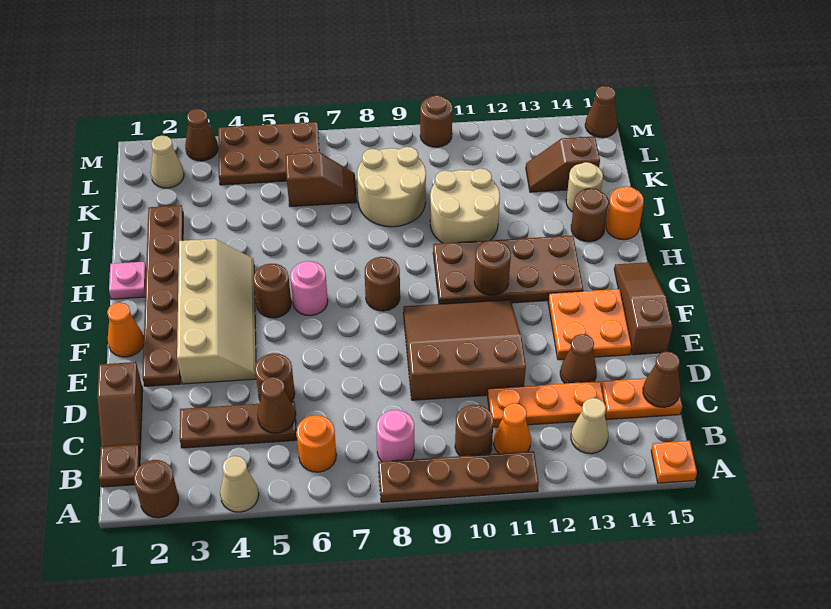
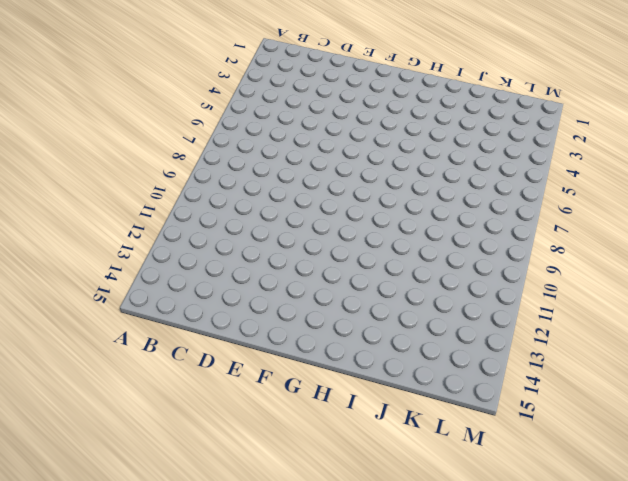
none -> brown 1x1 round brick [134,460,179,518]
none -> tan 1x1 cone [220,456,259,512]
none -> brown 1x4 plate [378,451,539,502]
none -> orange 1x1 plate [651,441,697,483]

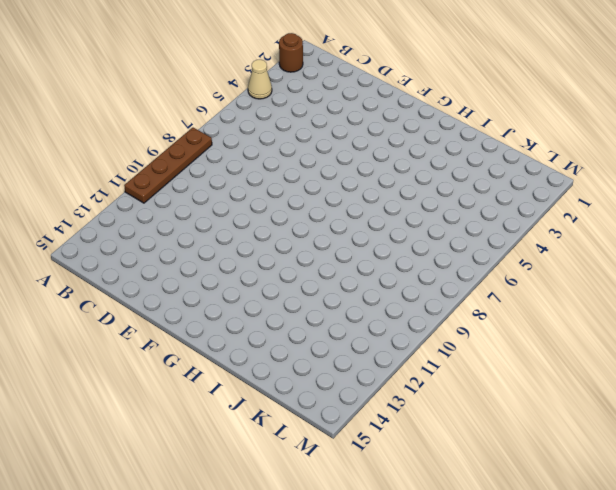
none -> orange 1x1 plate [651,441,697,483]
none -> brown 1x1 plate [99,444,140,487]
none -> orange 1x1 round brick [296,415,336,472]
none -> pink 1x1 round brick [376,410,414,461]

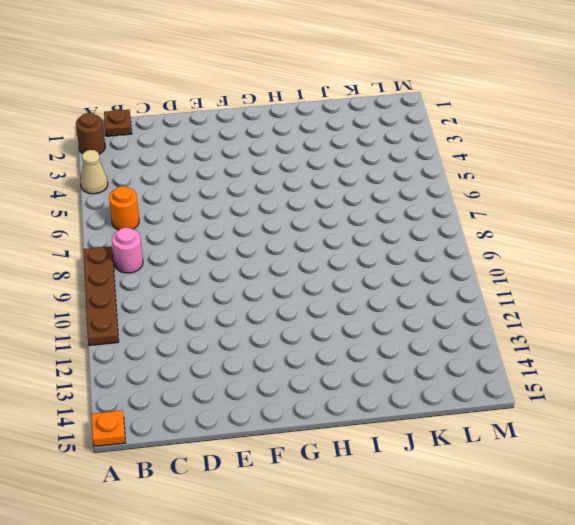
none -> brown 1x1 round brick [455,405,494,456]
none -> orange 1x1 cone [494,403,531,454]
none -> tan 1x1 cone [571,398,608,454]
none -> brown 1x2 slope [97,362,143,449]

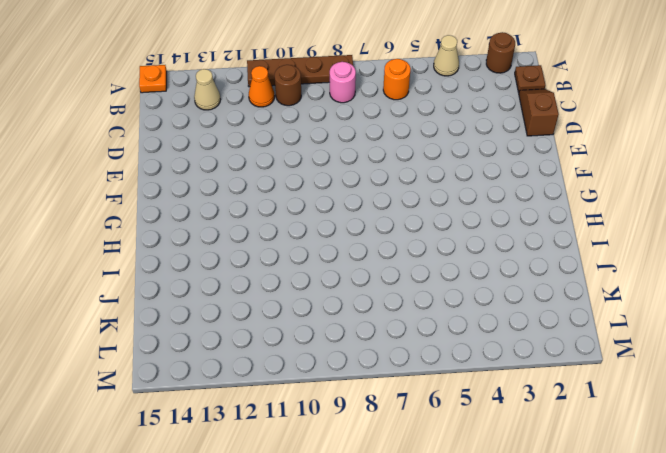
none -> brown 1x3 plate [180,401,297,448]
none -> orange 1x3 plate [488,381,606,427]
none -> orange 1x2 plate [601,378,682,420]
none -> brown 1x1 round brick [255,353,295,402]

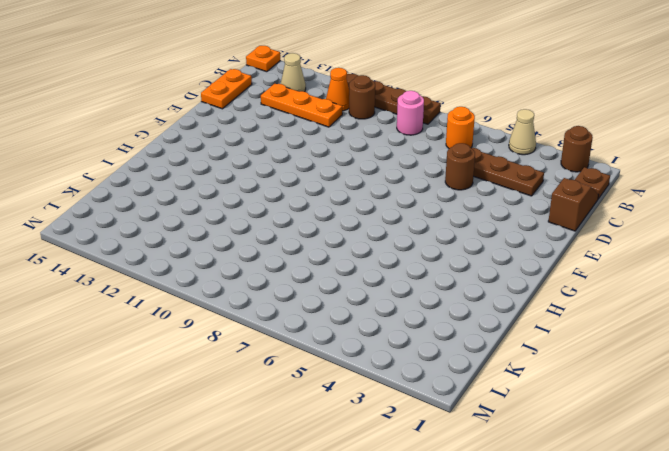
orange 1x2 plate [201,69,252,109] -> orange 1x2 plate turned to [601,378,682,420]
none -> brown 3x3 slope [403,300,526,400]
none -> brown 1x1 cone [560,334,597,383]
none -> brown 1x6 plate [142,205,183,386]
none -> tan 2x4 slope [177,239,256,384]

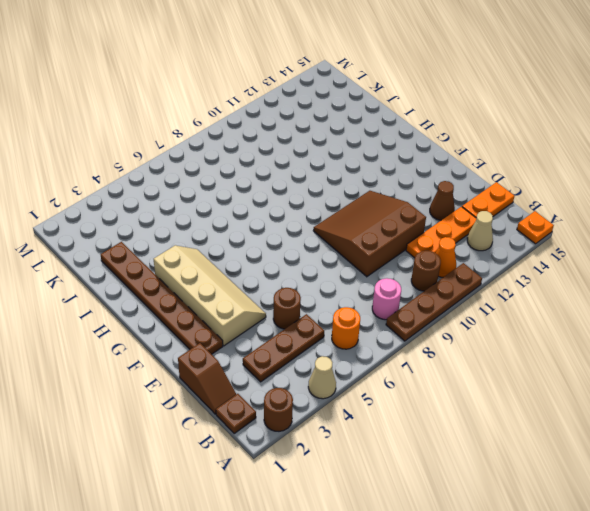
none -> orange 2x2 plate [548,289,631,360]
none -> brown 1x3 slope [614,262,673,355]
none -> orange 1x1 cone [107,302,144,357]
none -> brown 1x1 round brick [253,264,291,318]

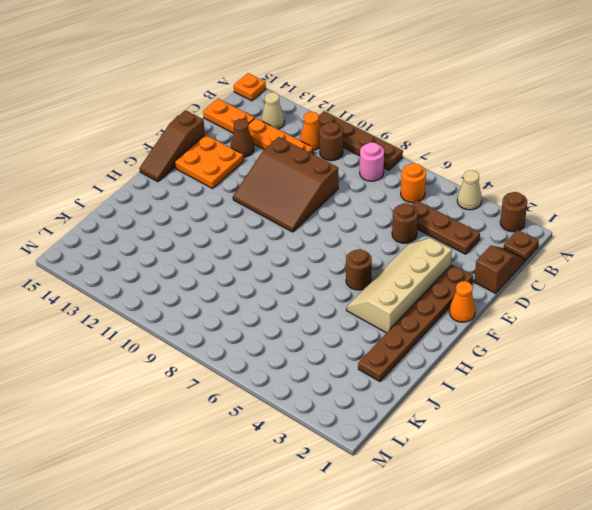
none -> pink 1x1 round brick [290,261,328,316]
none -> brown 1x1 round brick [365,257,400,311]
none -> brown 2x4 plate [433,235,583,304]
none -> pink 1x1 plate [109,262,146,299]

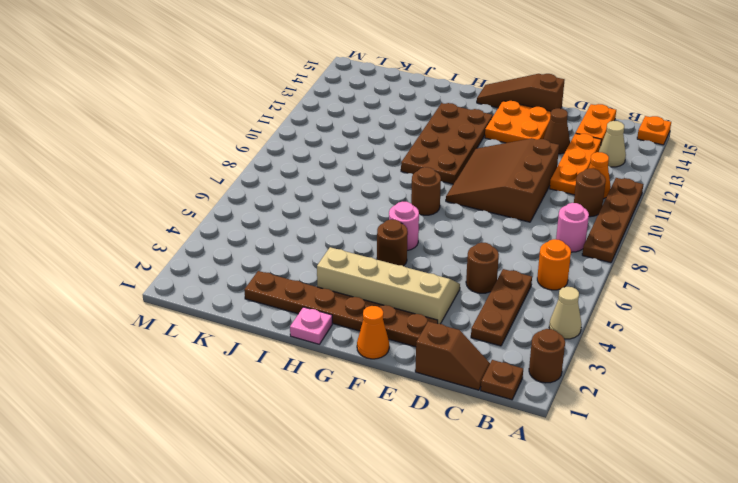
none -> tan 2x2 round brick [430,168,500,243]
none -> brown 1x1 round brick [571,188,608,242]
none -> orange 1x1 round brick [606,186,644,240]
none -> tan 2x2 round brick [357,147,426,227]

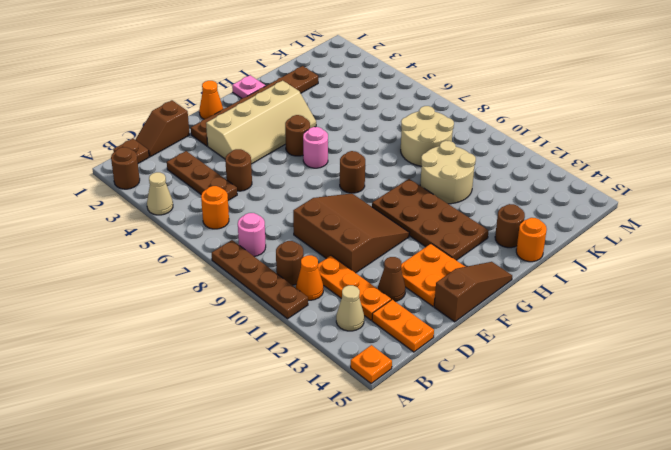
none -> tan 1x1 round brick [566,162,603,212]
none -> brown 1x2 slope [286,152,357,207]
none -> brown 1x2 slope [526,136,600,192]
none -> tan 1x1 cone [151,136,184,188]

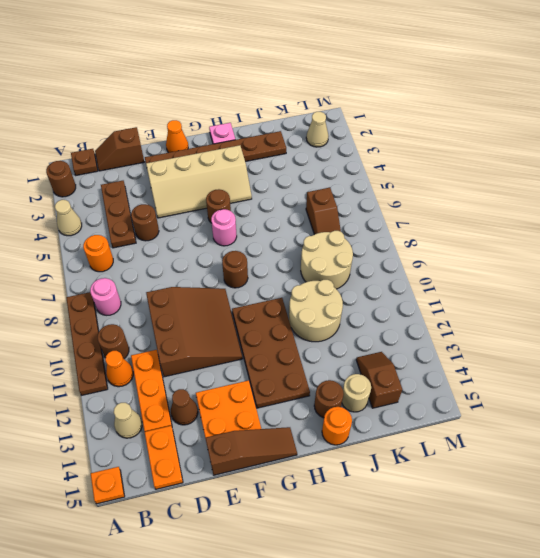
none -> brown 2x3 plate [218,122,319,185]
none -> brown 1x1 cone [185,109,218,161]
none -> brown 1x1 round brick [420,95,453,147]
none -> brown 1x1 cone [585,86,617,138]

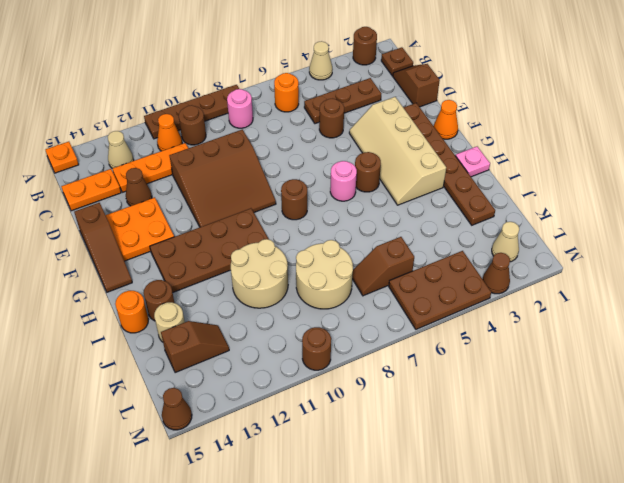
none -> brown 1x1 cone [257,377,295,433]
none -> brown 1x1 cone [643,351,680,407]
none -> brown 1x1 round brick [474,241,511,295]

